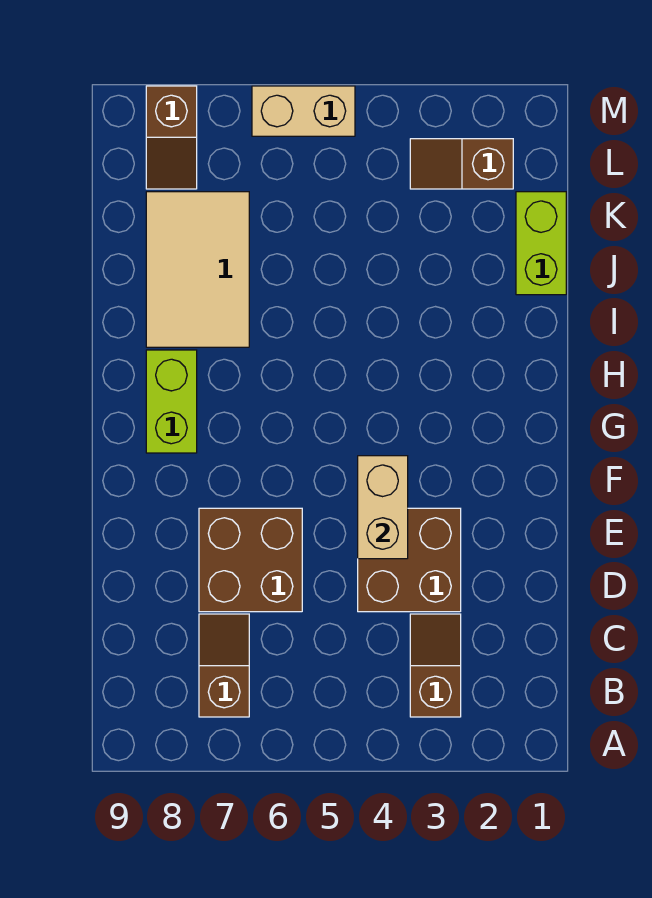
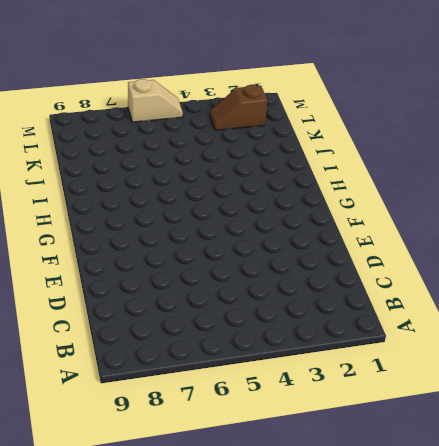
tan 1x2 slope [128,79,183,122] -> tan 1x2 brick [252,86,355,136]
none -> brown 1x2 slope [410,614,461,717]
none -> brown 1x2 slope [199,614,249,717]

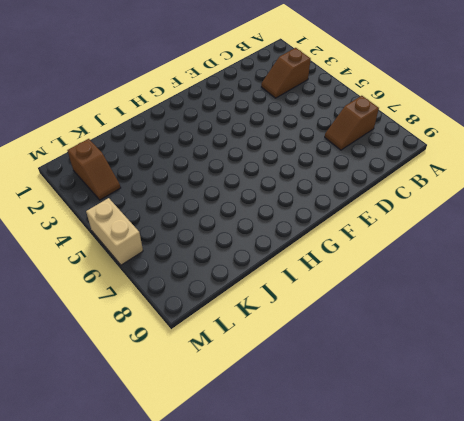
none -> brown 2x2 brick [358,508,461,612]
none -> brown 2x2 brick [199,508,302,612]

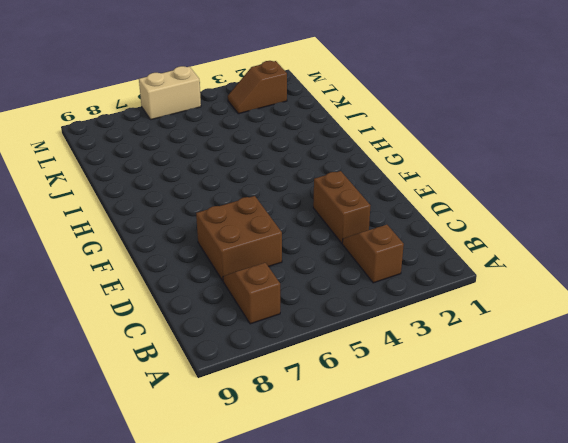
brown 1x2 brick [313,171,371,243] -> brown 2x2 brick [358,508,461,612]
none -> lime 1x2 brick [146,350,197,453]
none -> tan 2x3 tile [146,192,249,347]

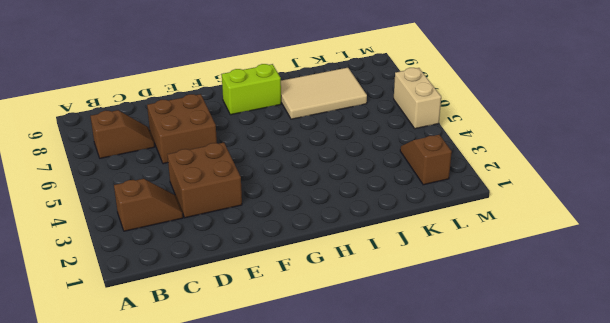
none -> lime 1x2 brick [516,192,566,295]
none -> brown 1x2 slope [146,86,197,189]

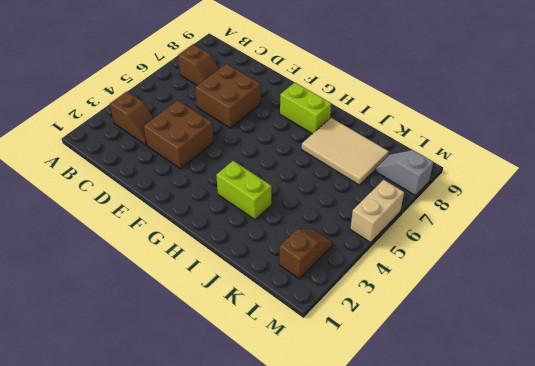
lime 1x2 brick [216,161,271,220] -> lime 1x2 brick moved to [516,192,566,295]
grey 1x2 slope [375,150,433,196] -> brown 1x2 slope [146,86,197,189]
none -> tan 1x2 brick [358,456,408,559]

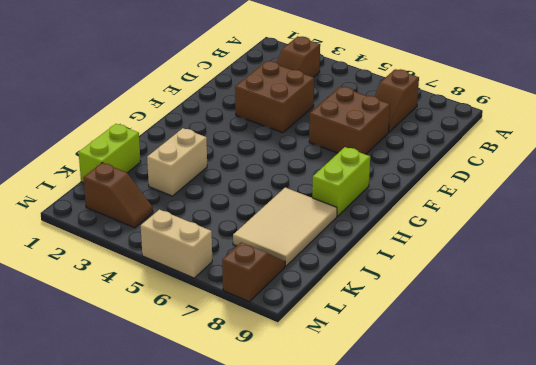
tan 1x2 brick [147,128,207,196] -> tan 1x2 brick moved to [358,456,408,559]

